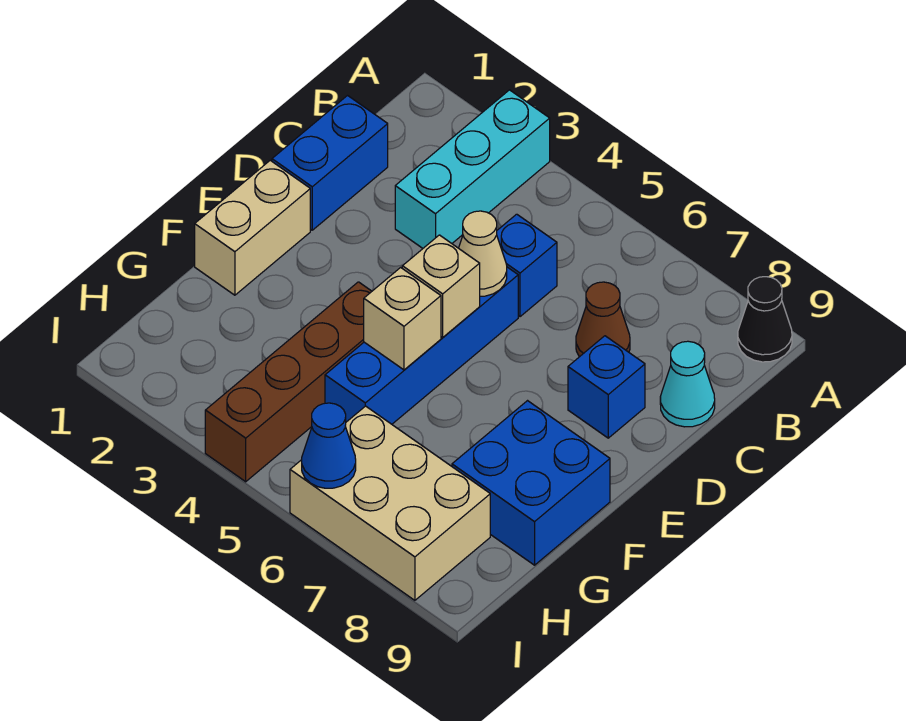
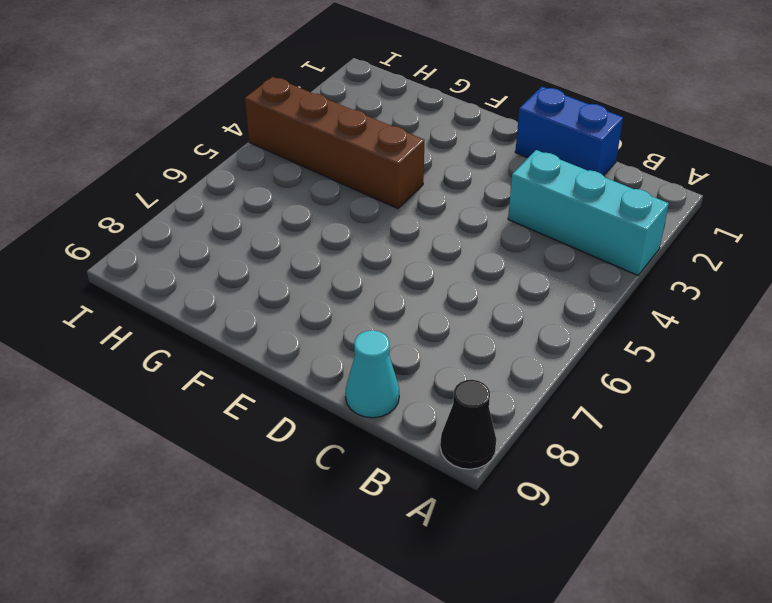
none -> blue 1x1 brick [497,214,557,317]
none -> brown 1x1 cone [576,282,630,357]
none -> blue 1x4 brick [325,267,518,424]

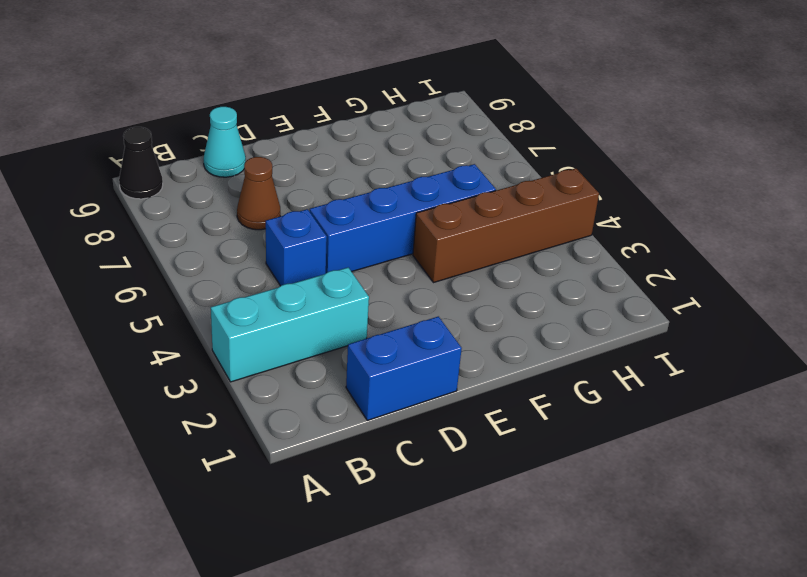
none -> blue 1x1 brick [568,336,645,438]
none -> tan 1x2 brick [195,160,310,295]
none -> blue 2x2 brick [452,401,610,565]

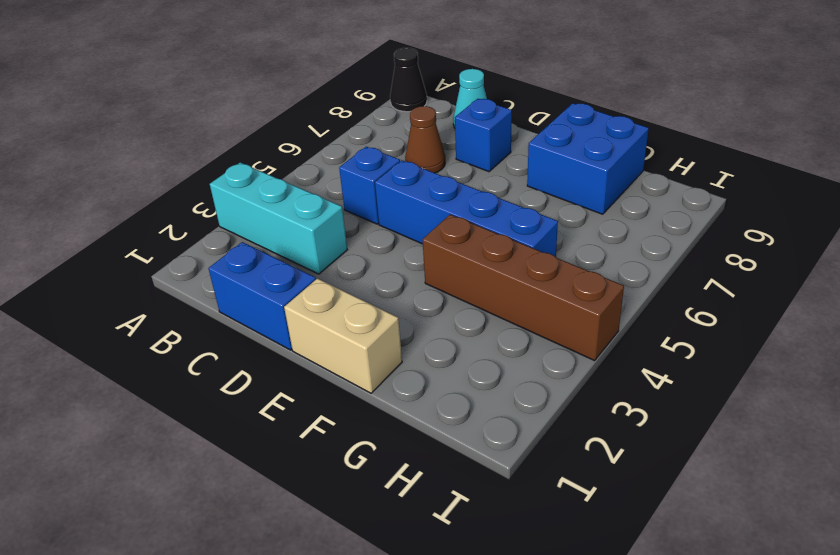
none -> tan 2x3 brick [290,406,490,600]
none -> tan 1x1 cone [459,211,507,296]
none -> tan 1x1 brick [402,235,480,337]

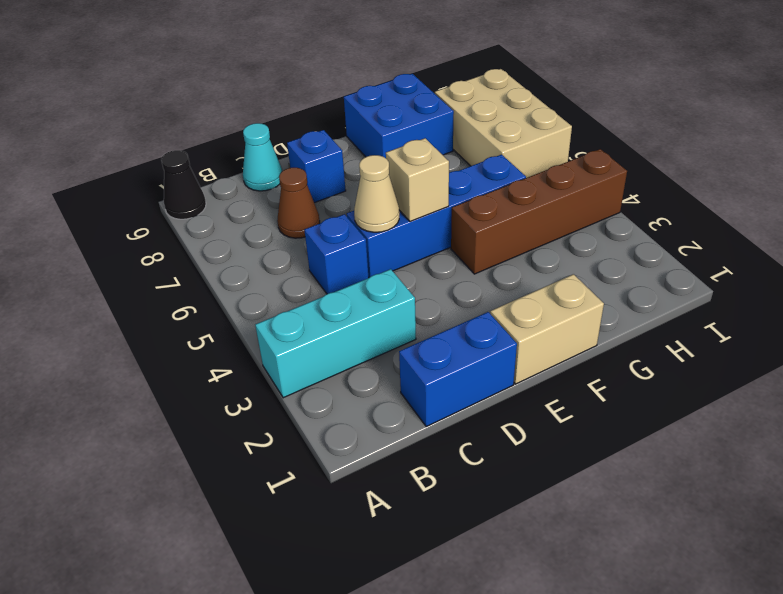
none -> tan 1x1 brick [364,267,441,370]
none -> blue 1x1 cone [302,403,356,488]

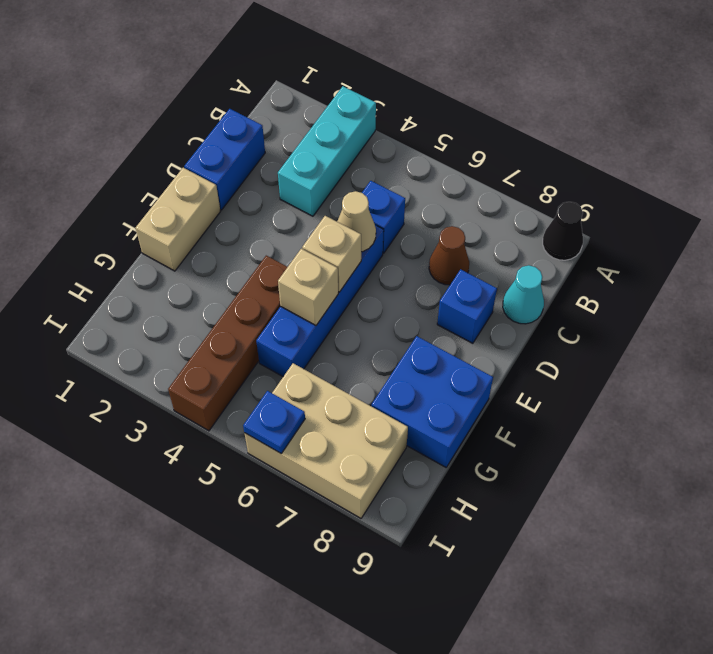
blue 1x1 plate [243,391,305,454] -> blue 1x1 cone [302,403,356,488]

